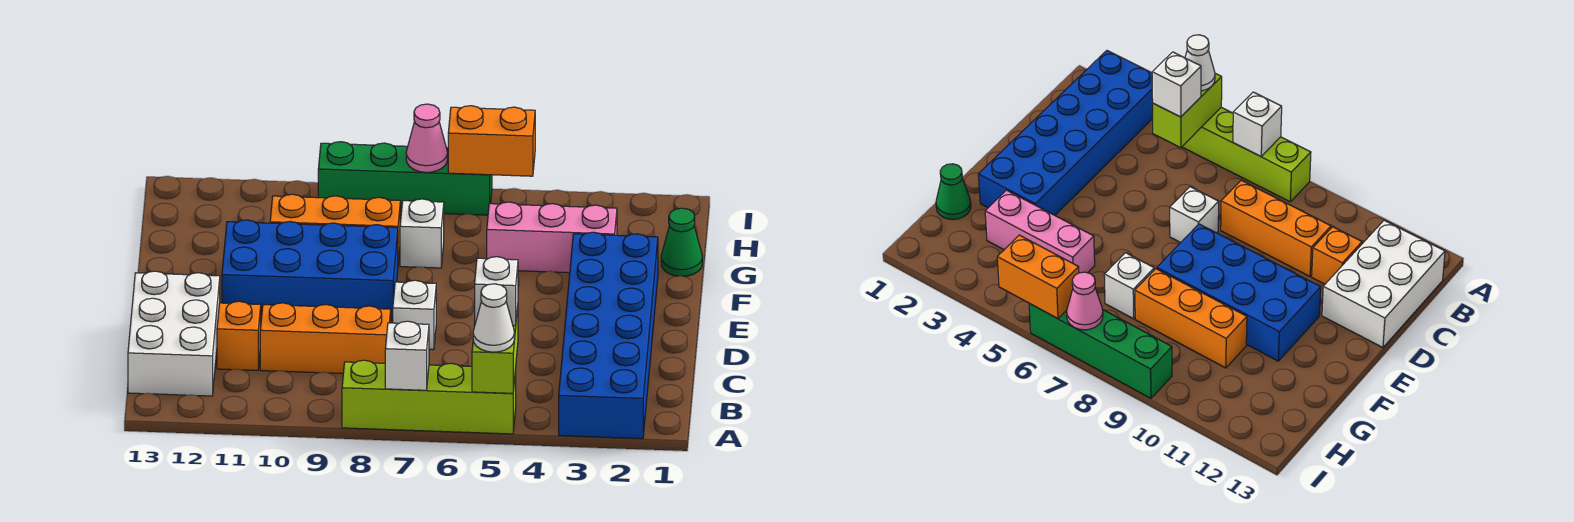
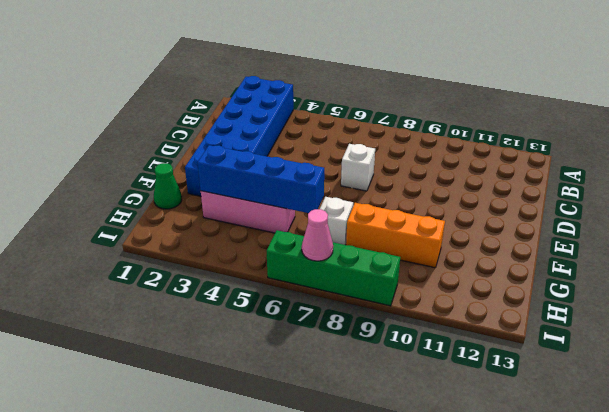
blue 1x4 brick [198,145,324,213] -> none
none -> lime 1x4 brick [342,360,516,434]
none -> white 2x3 brick [128,271,220,396]
none -> orange 1x3 brick [260,303,391,373]

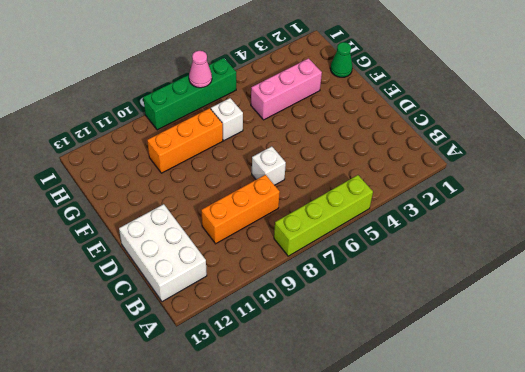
none -> blue 2x6 brick [559,232,658,439]
none -> orange 1x1 brick [217,301,261,370]
none -> blue 2x4 brick [222,220,398,321]

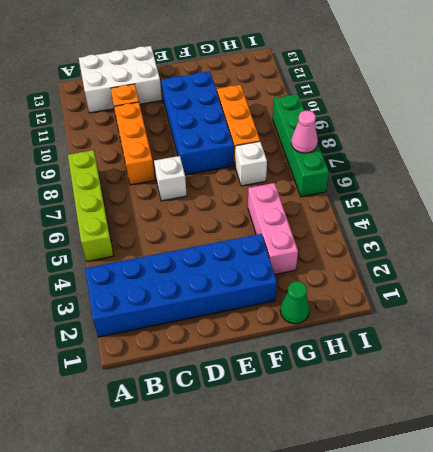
none -> lime 1x2 brick [472,306,518,393]
none -> white 1x1 brick [385,321,429,390]
none -> orange 1x2 brick [448,106,535,176]

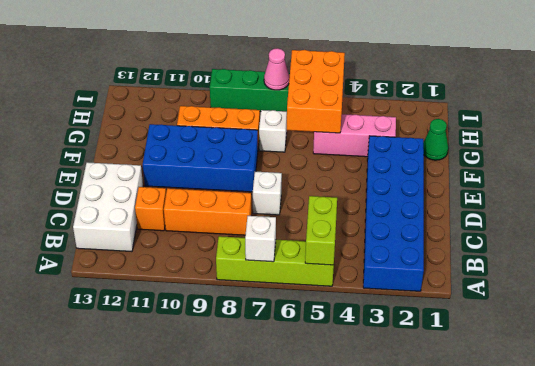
orange 2x3 brick [287,50,345,133] -> orange 1x2 brick [448,106,535,176]
none -> white 1x1 cone [473,284,514,352]
none -> white 1x1 brick [475,257,518,326]

